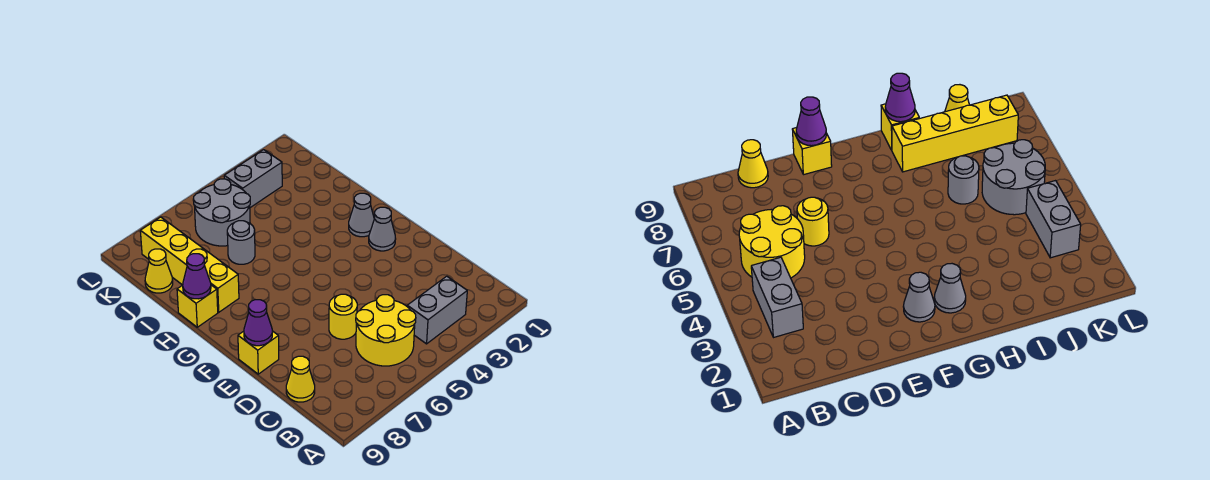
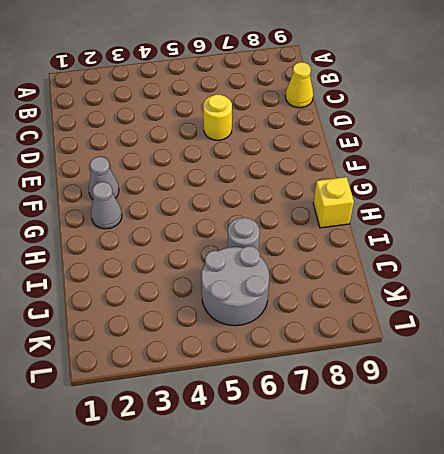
none -> grey 1x2 brick [407,276,467,344]
none -> yellow 2x2 round brick [356,295,416,366]
none -> yellow 1x1 brick [238,331,279,374]

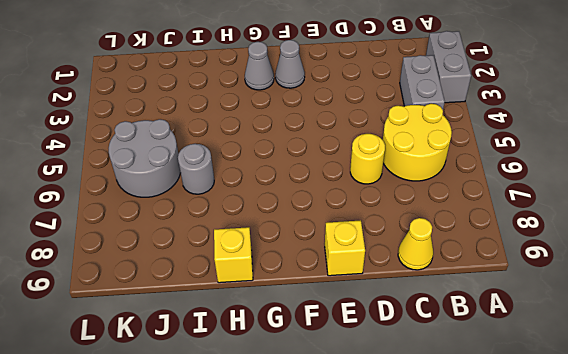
grey 1x2 brick [426,31,471,103] -> grey 1x2 brick moved to [224,150,282,208]
none -> yellow 1x4 brick [140,217,239,312]
none -> yellow 1x1 cone [145,249,173,293]
none -> purple 1x1 cone [244,300,272,346]

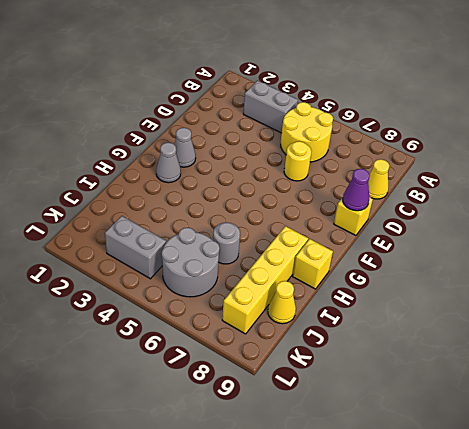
none -> purple 1x1 cone [183,254,211,299]

